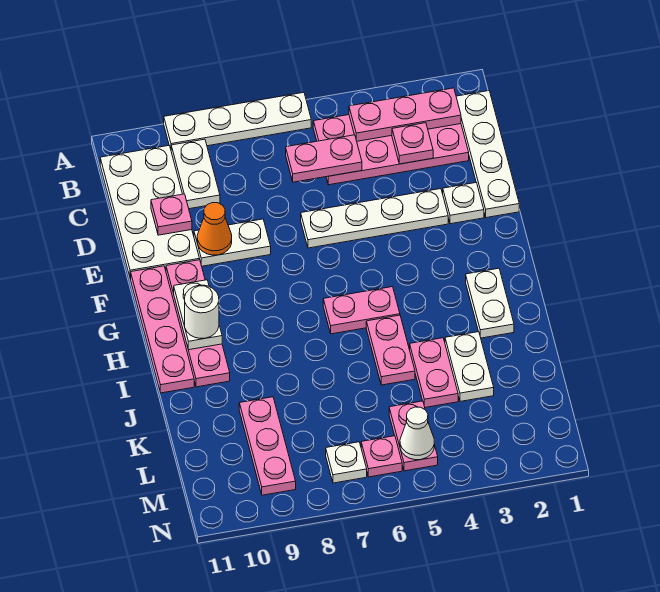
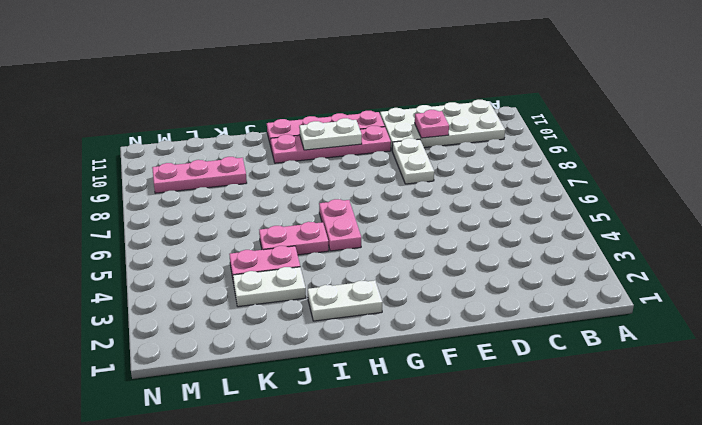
none -> white 1x4 plate [164,92,311,149]
none -> white 1x4 plate [456,91,519,218]
none -> pink 2x4 plate [313,115,469,185]

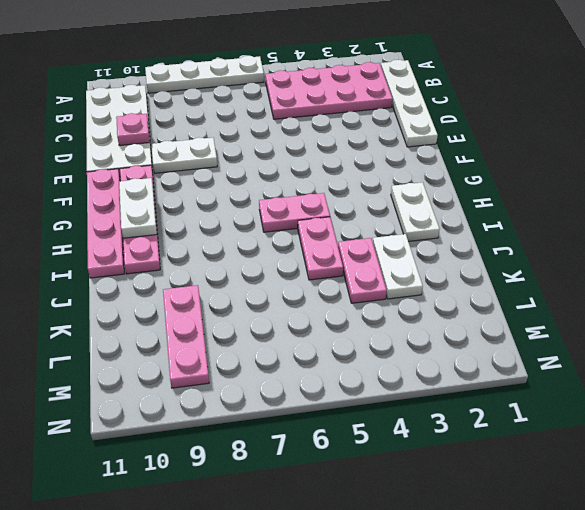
none -> white 1x2 plate [171,139,220,209]
none -> white 1x1 plate [443,183,484,224]
none -> white 1x4 plate [301,189,448,248]

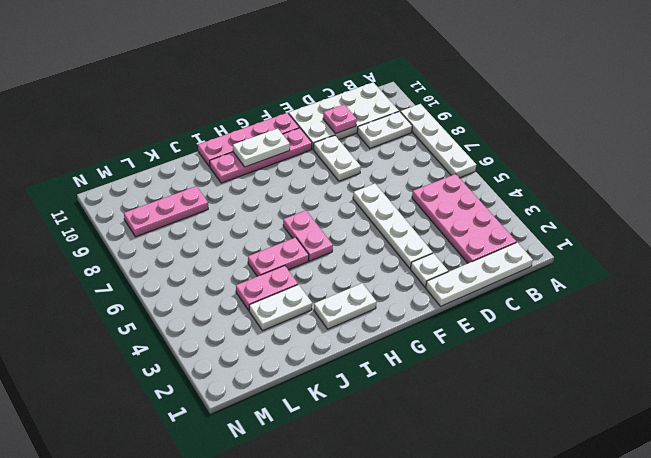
none -> pink 1x2 plate [389,401,438,471]
none -> pink 1x1 plate [361,436,402,477]
none -> white 1x1 plate [326,442,367,483]

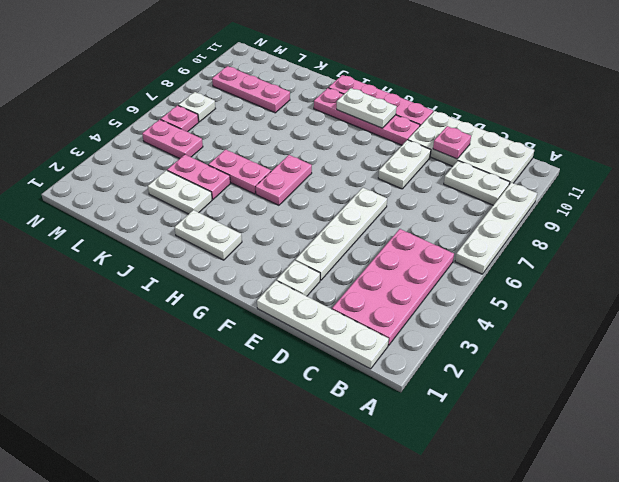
none -> pink 1x3 plate [349,88,461,141]
none -> pink 1x1 plate [392,123,433,164]
none -> pink 1x2 plate [286,135,362,182]

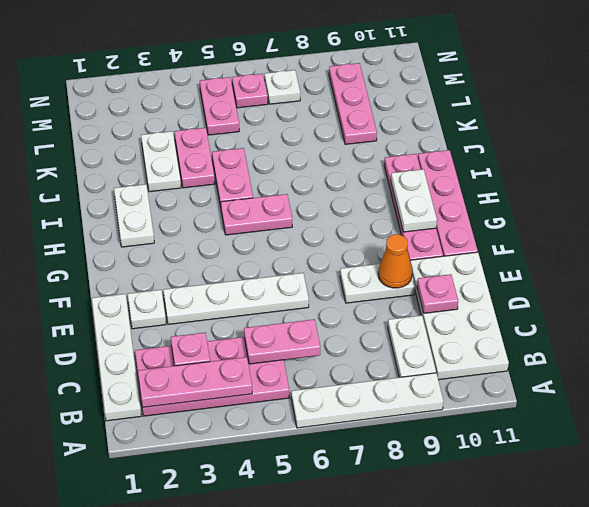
none -> white 1x1 cone [400,407,434,460]
none -> white 1x1 round brick [185,285,219,338]

